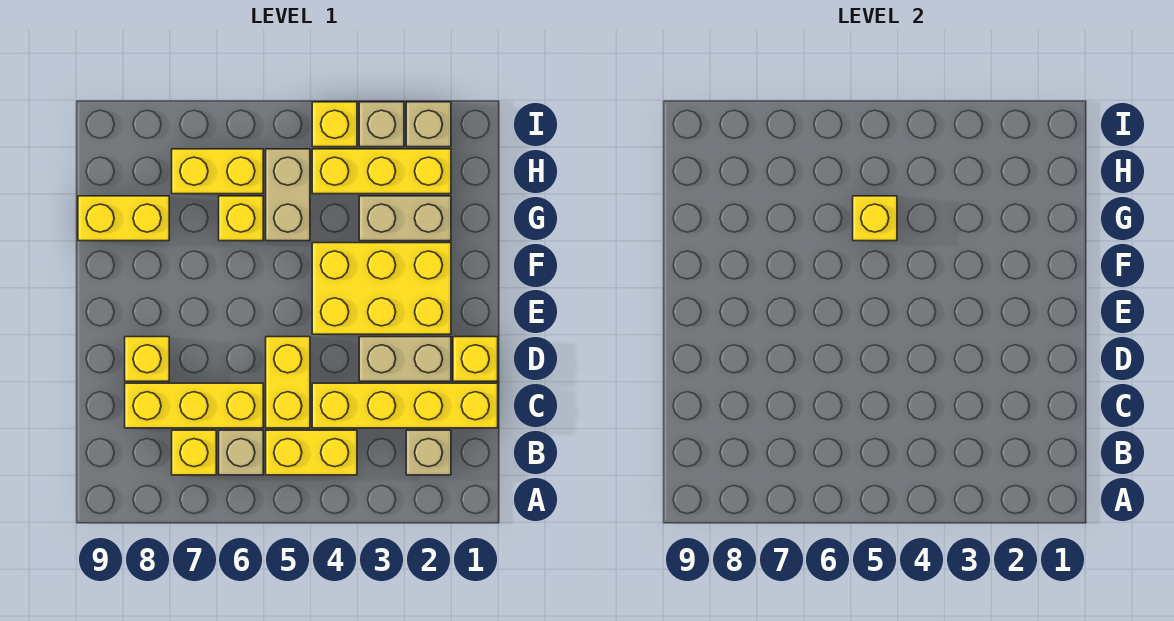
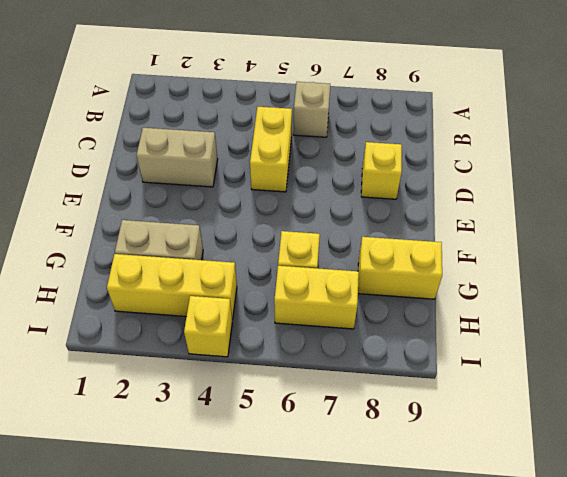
none -> tan 1x1 brick [406,430,451,475]
none -> yellow 1x2 brick [266,430,357,475]
none -> yellow 1x1 brick [172,430,216,475]

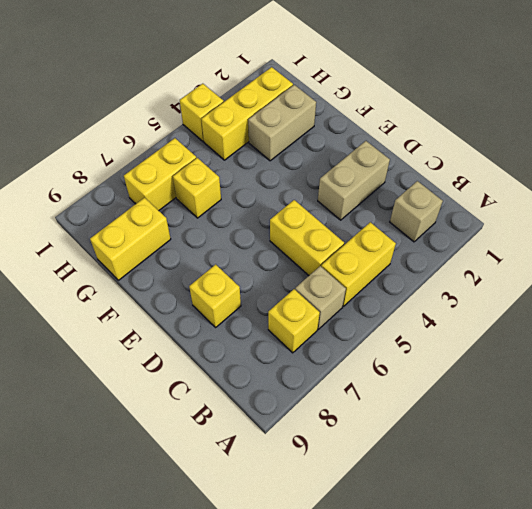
none -> yellow 1x4 brick [312,383,498,428]
none -> yellow 1x3 brick [125,383,263,428]
none -> yellow 1x1 brick [453,337,498,381]

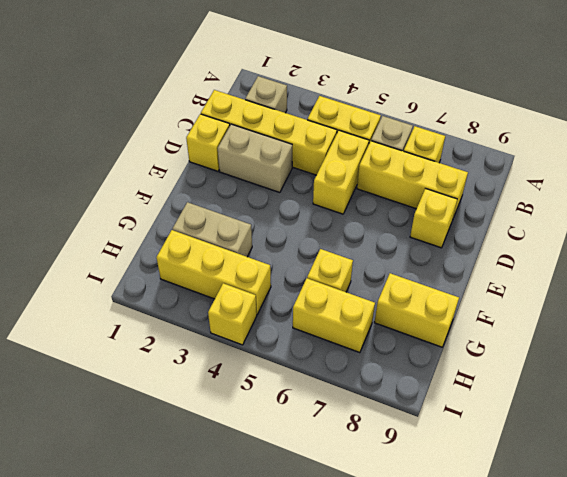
none -> yellow 2x3 brick [312,243,451,334]
none -> tan 1x2 brick [266,149,310,241]
none -> tan 1x1 brick [406,102,451,147]

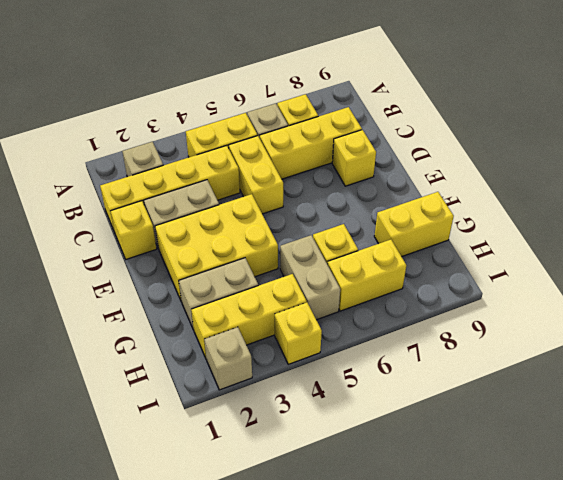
none -> tan 1x1 brick [359,102,404,147]
none -> yellow 1x1 brick [853,196,897,241]

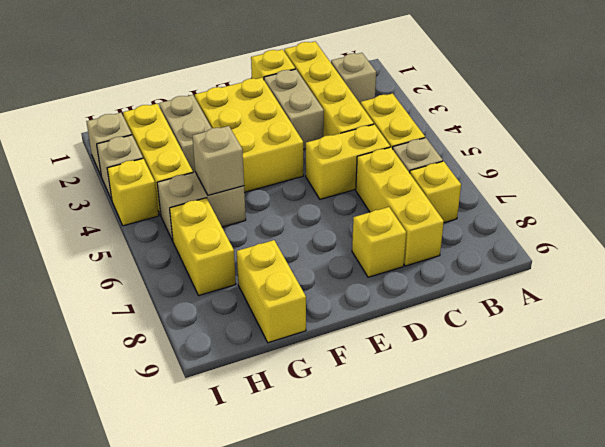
tan 1x1 brick [192,126,244,195] -> yellow 1x1 brick [853,196,897,241]
none -> yellow 1x1 brick [219,196,263,241]

